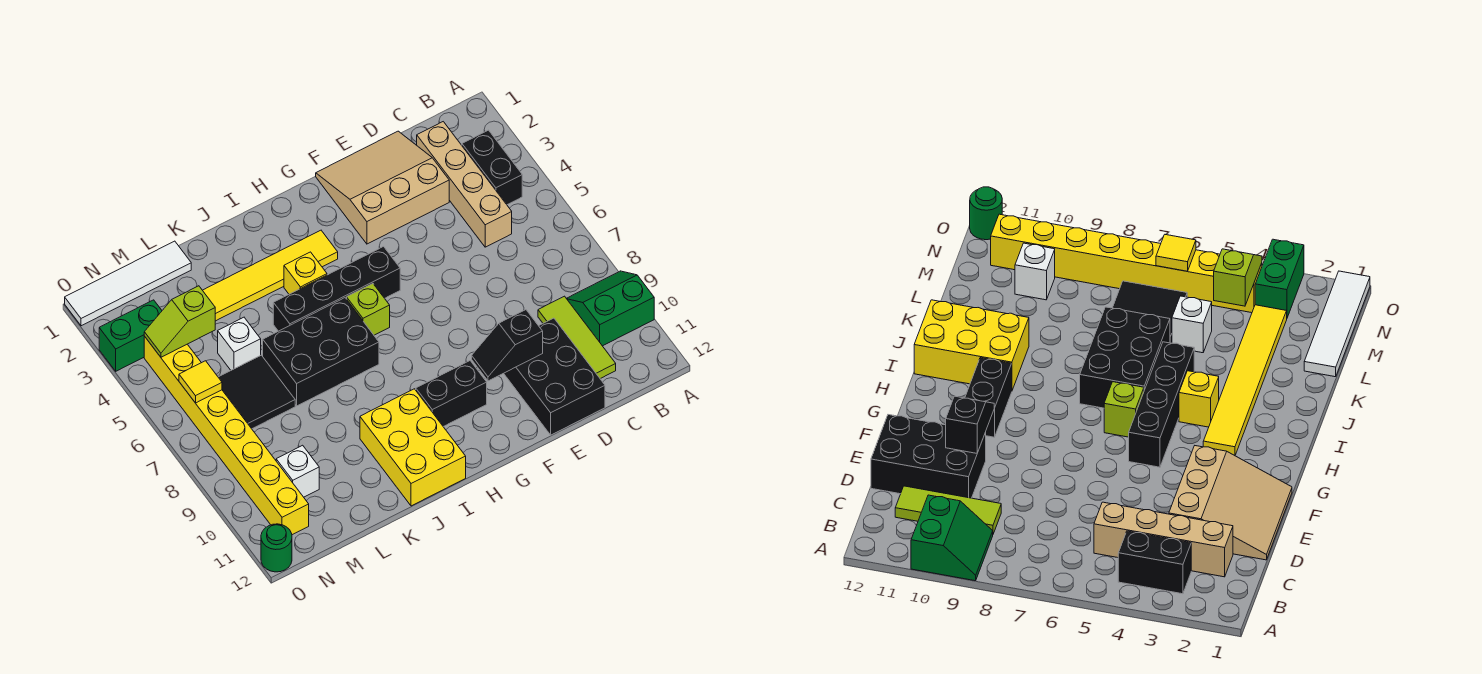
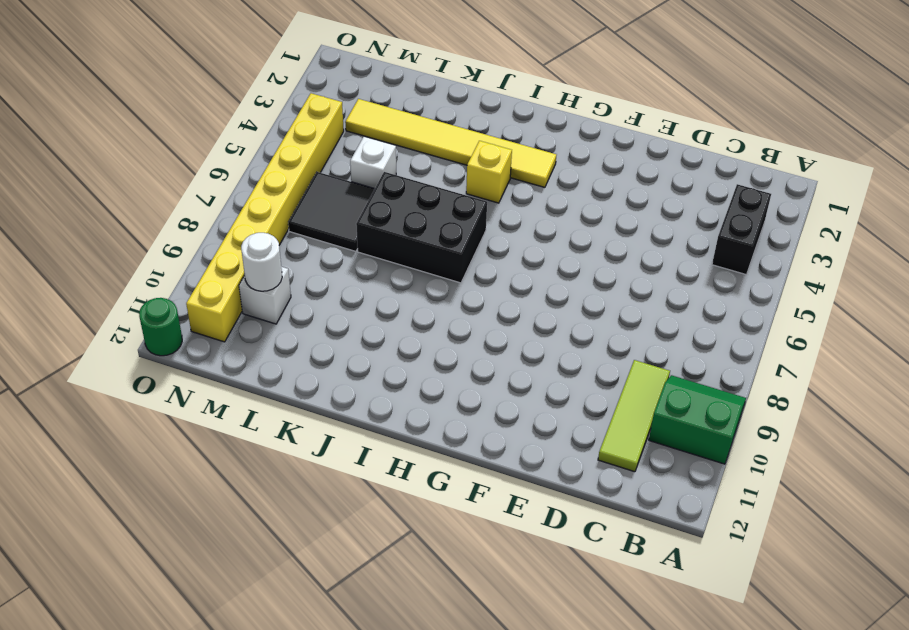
white 1x1 round brick [241,233,282,291] -> none
none -> tan 1x4 brick [417,122,512,247]
none -> tan 3x3 slope [316,131,449,244]
none -> black 2x3 brick [504,318,605,435]

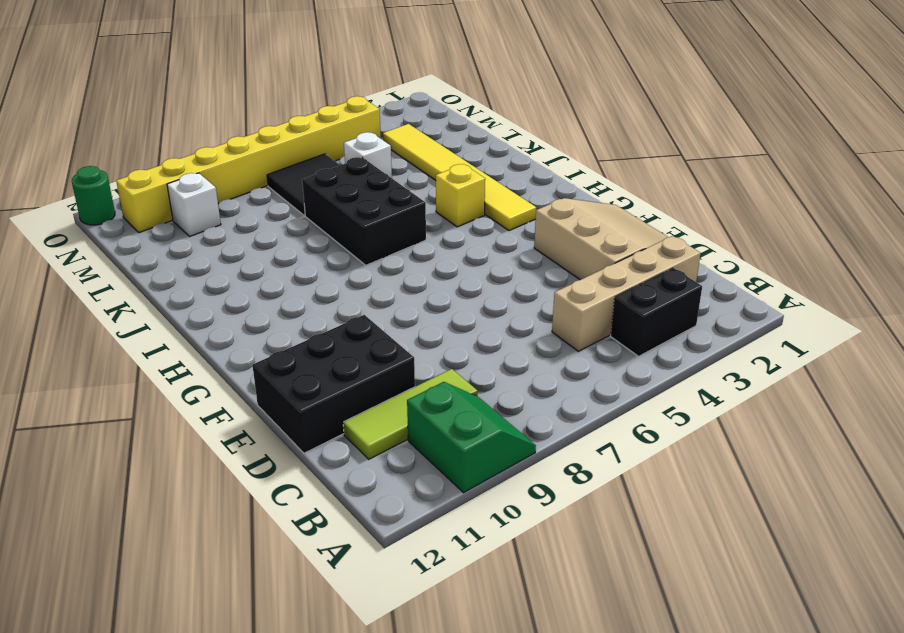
none -> black 1x4 brick [273,247,400,331]
none -> black 1x2 brick [416,361,487,427]
none -> lime 1x1 brick [347,284,390,335]

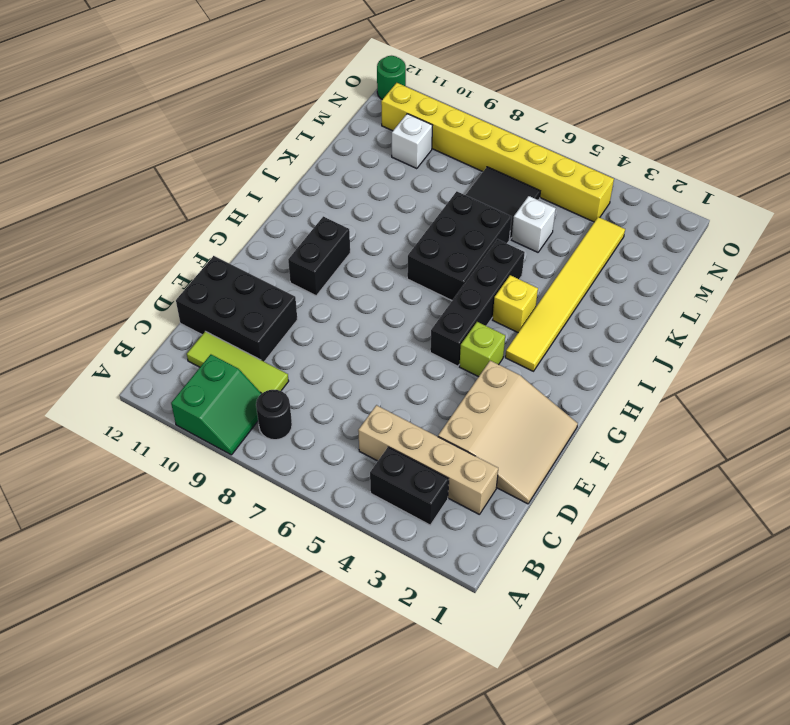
black 1x1 round brick [256,390,292,440] -> none
lime 1x1 brick [459,322,505,377] -> lime 1x1 brick moved to [347,284,390,335]
none -> yellow 2x3 brick [360,389,466,506]
none -> white 1x4 tile [65,241,191,326]
none -> green 1x2 brick [99,300,162,371]

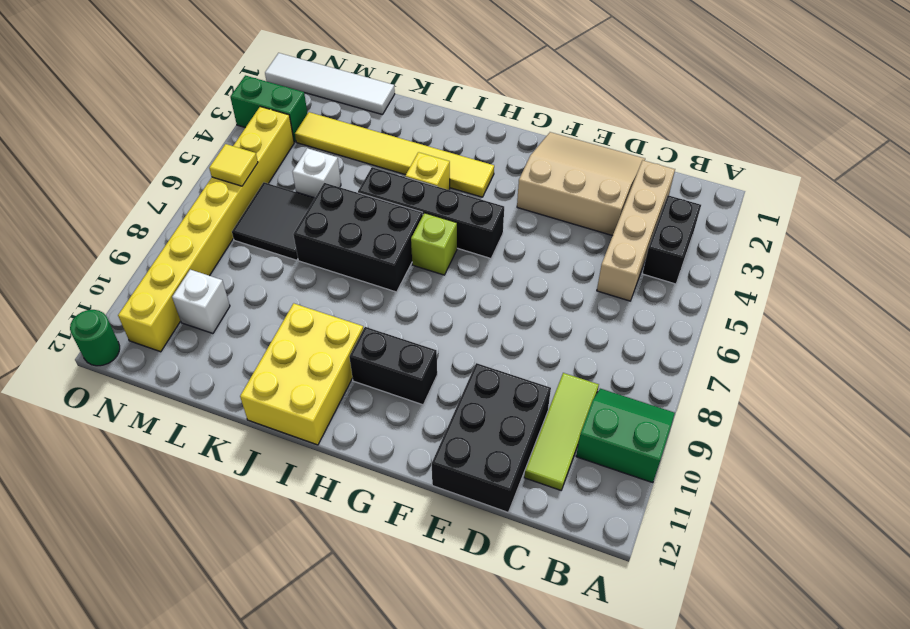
none -> black 1x2 slope [472,310,543,381]
none -> lime 1x2 slope [144,286,215,357]

